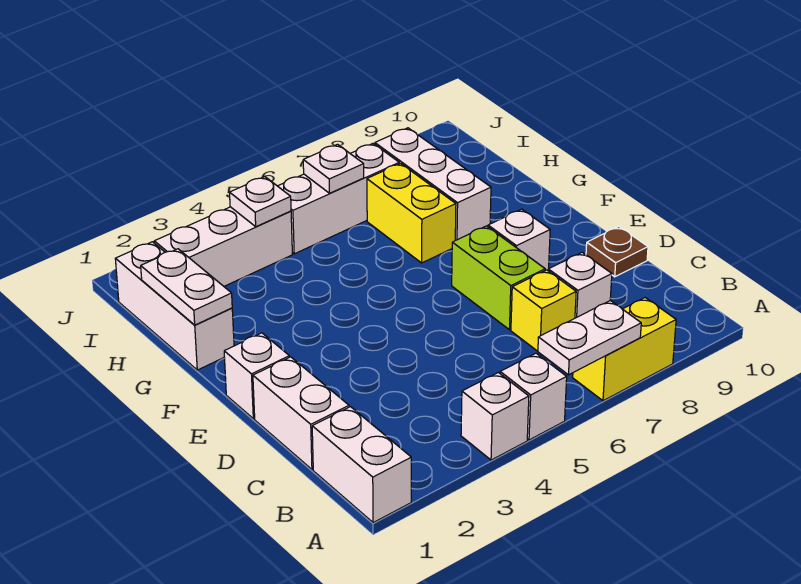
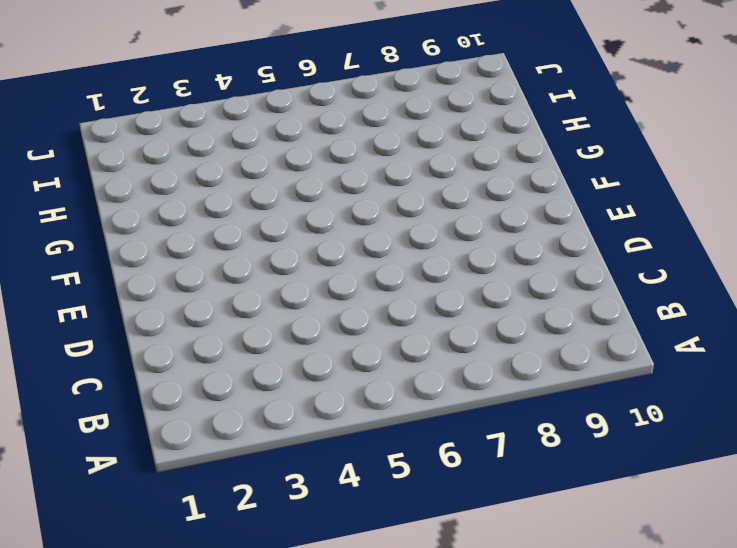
none -> white 1x2 brick [312,407,411,523]
none -> white 1x1 brick [461,372,529,460]
none -> white 1x1 brick [500,353,567,440]

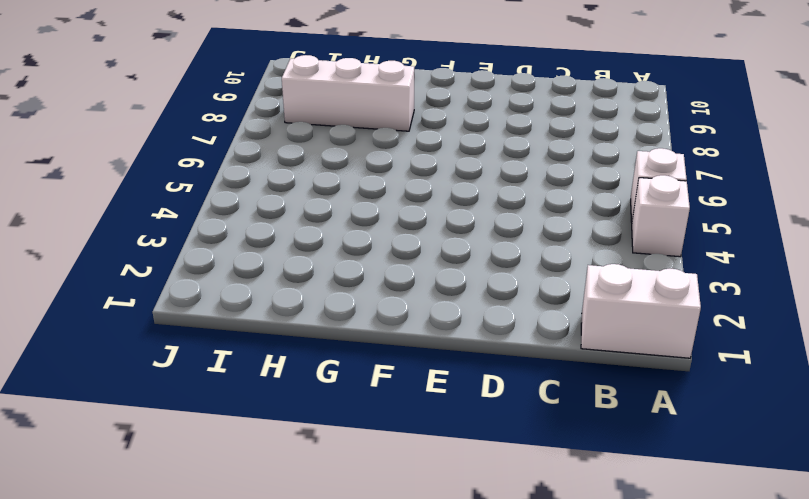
none -> yellow 1x2 brick [573,298,676,401]
none -> white 1x2 brick [253,357,349,469]
none -> yellow 1x1 brick [511,270,576,351]

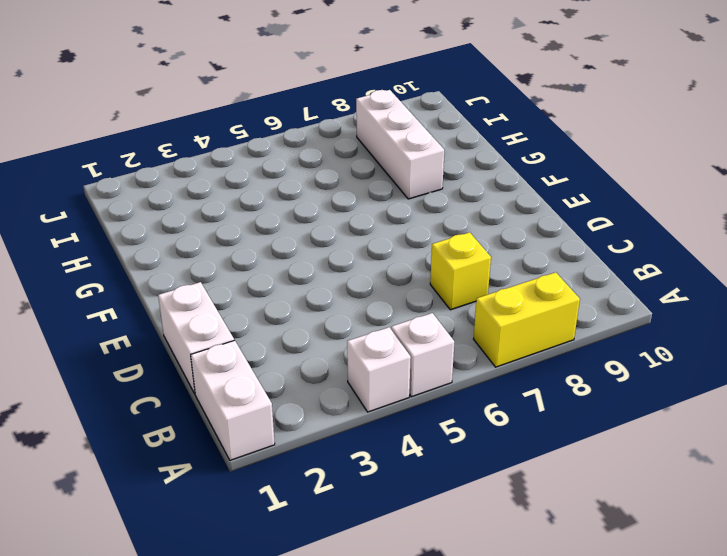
none -> white 1x1 brick [548,252,612,318]
none -> lime 1x2 brick [452,226,545,330]
none -> brown 1x1 plate [586,227,648,277]

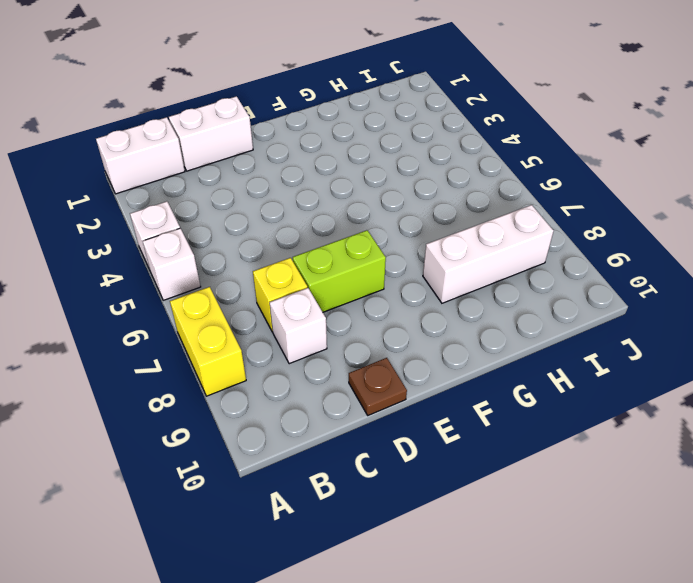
none -> white 1x1 brick [224,333,289,419]
none -> white 1x1 brick [488,209,550,270]
none -> white 1x3 brick [115,242,234,370]

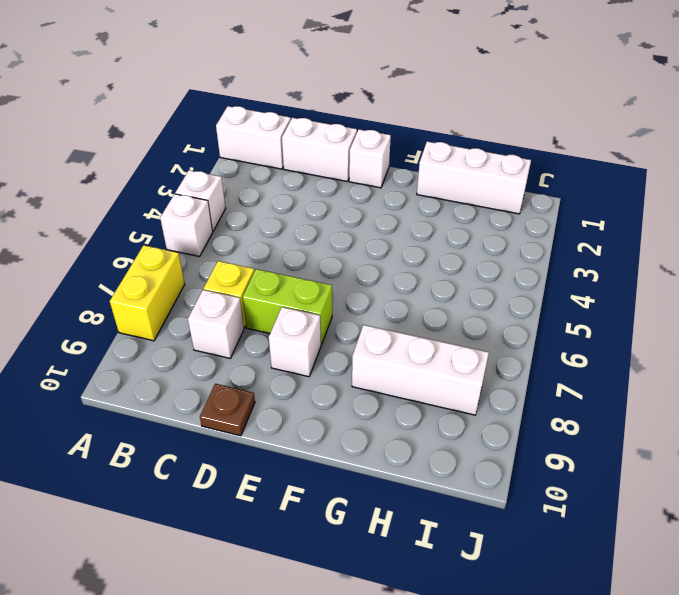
none -> yellow 1x2 brick [367,163,456,263]
none -> white 1x3 brick [154,207,292,286]
none -> white 1x3 brick [278,144,399,254]

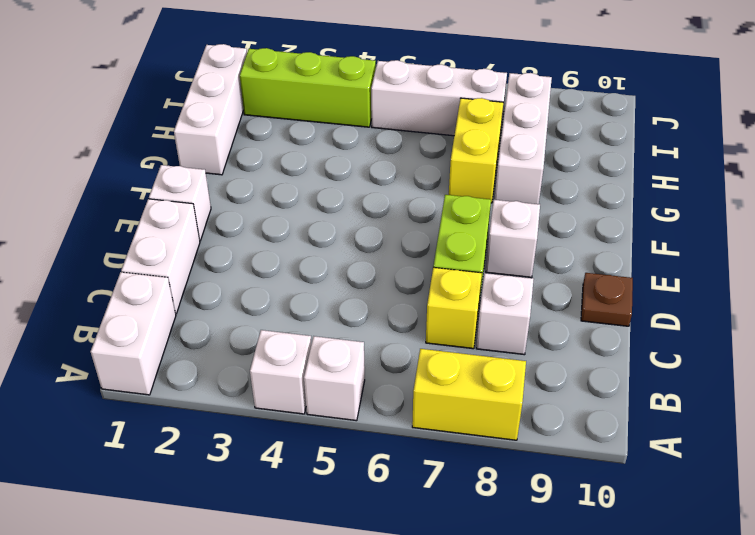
lime 1x3 brick [240,48,376,127] -> white 1x3 brick [154,207,292,286]
none -> white 1x2 plate [538,301,641,375]
none -> white 1x2 plate [141,249,232,325]
none -> white 1x1 plate [229,177,291,227]

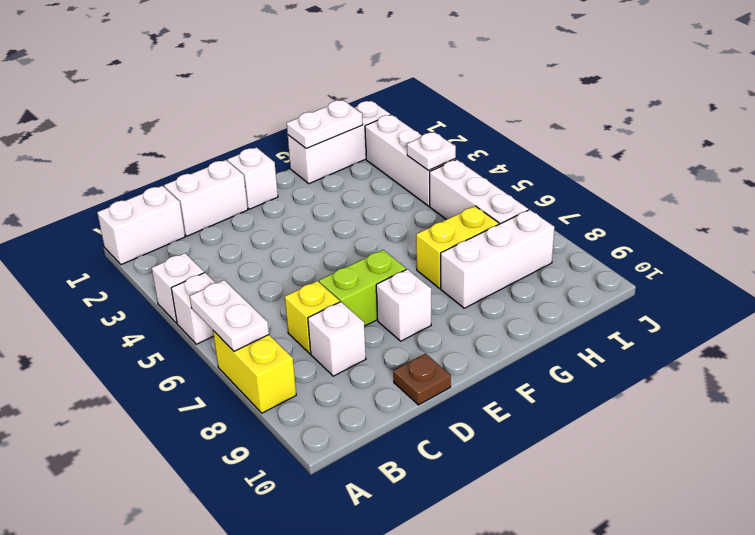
none -> white 1x1 plate [303,144,364,193]

